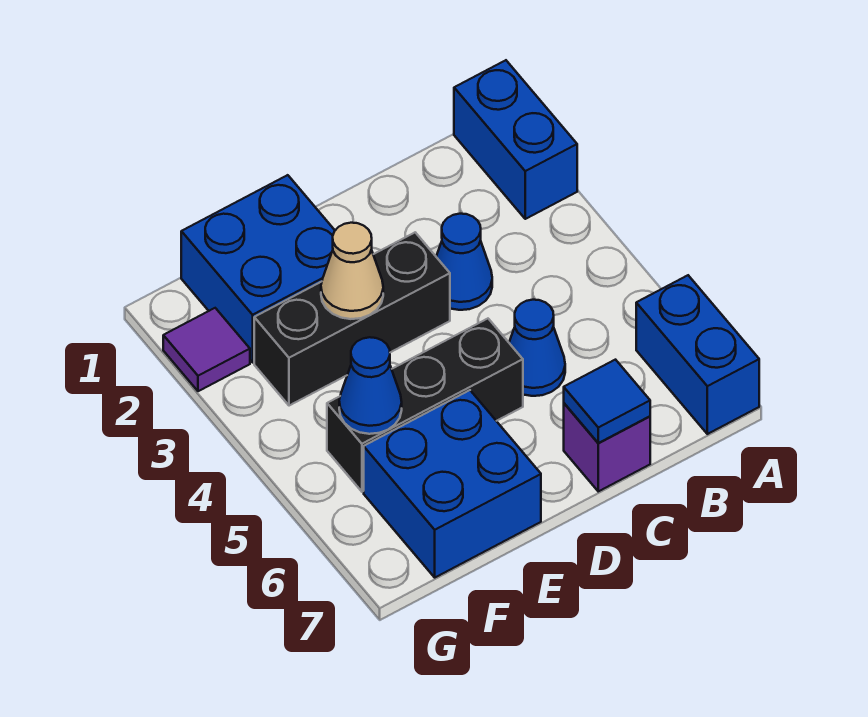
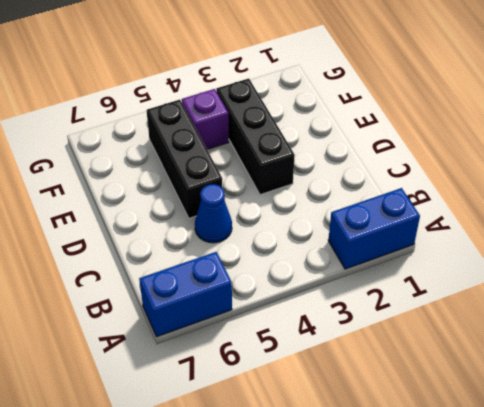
purple 1x1 brick [182,89,229,149] -> purple 1x1 brick moved to [564,403,650,491]
none -> blue 1x1 cone [436,214,492,310]
none -> blue 2x2 brick [181,175,335,362]
none -> blue 2x2 brick [364,390,541,577]

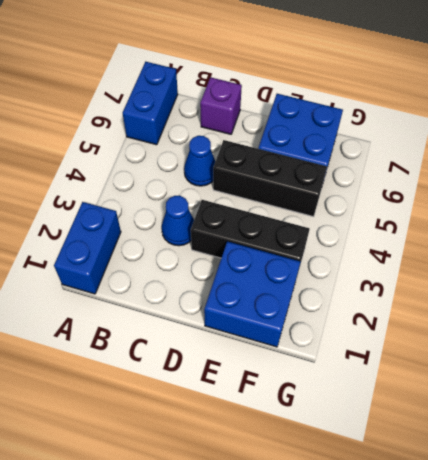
none -> purple 1x1 tile [163,308,250,391]
none -> blue 1x1 tile [564,360,650,443]
none -> tan 1x1 cone [321,223,383,319]

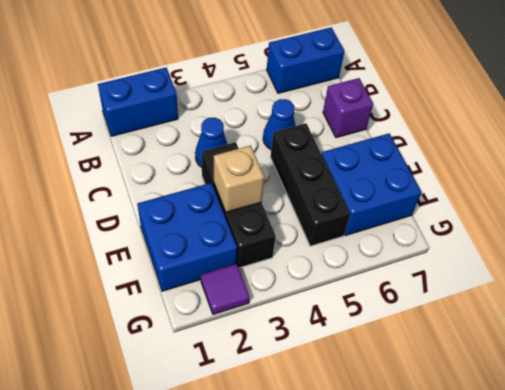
tan 1x1 brick [213,145,264,212] -> tan 1x1 cone [321,223,383,319]
none -> blue 1x1 tile [564,360,650,443]
none -> blue 1x1 cone [339,337,402,434]

